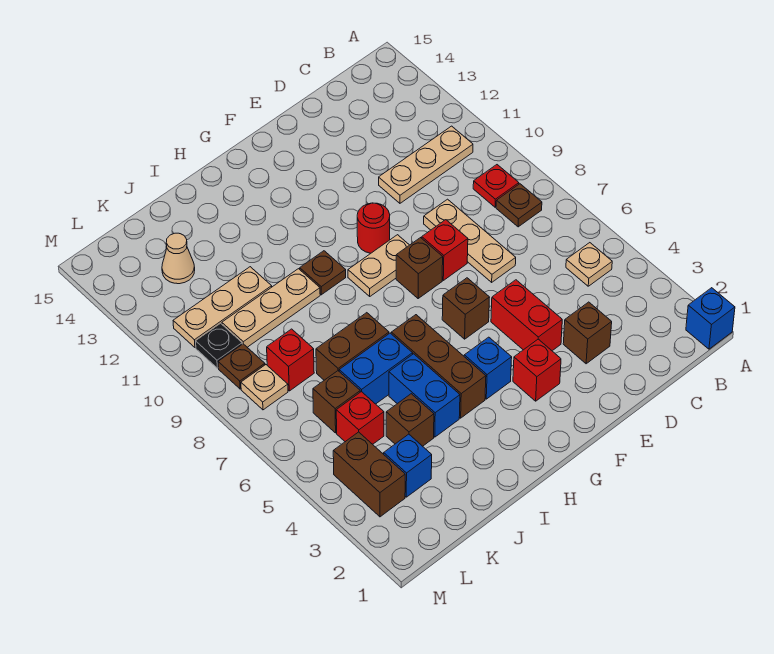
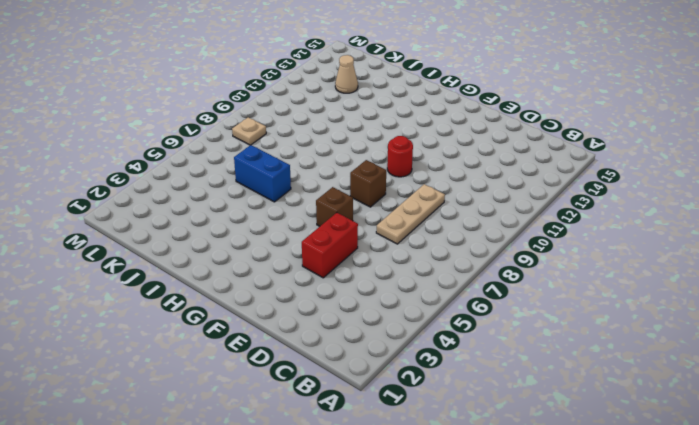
none -> blue 1x1 brick [686,288,735,349]
none -> tan 1x1 plate [566,243,612,286]
none -> brown 1x1 plate [496,184,542,227]
none -> red 1x1 plate [473,165,519,207]

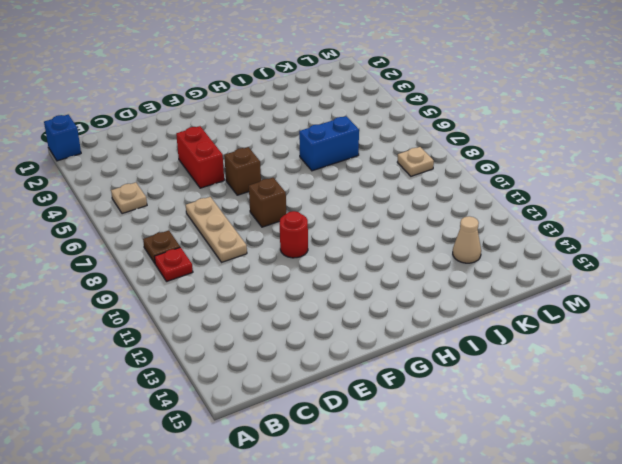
none -> tan 1x3 plate [379,126,473,203]
none -> brown 1x1 brick [563,302,612,364]
none -> red 1x1 brick [422,220,468,280]
none -> red 1x1 brick [513,339,561,401]

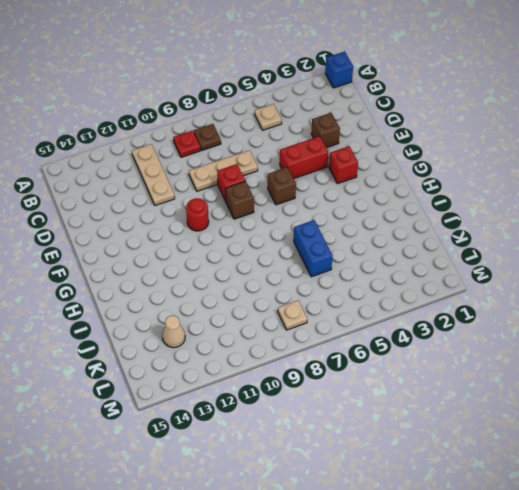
none -> tan 1x2 plate [348,235,409,296]
none -> blue 1x1 brick [464,337,512,399]
none -> brown 1x3 brick [391,315,486,418]
none -> brown 1x1 plate [300,251,346,295]

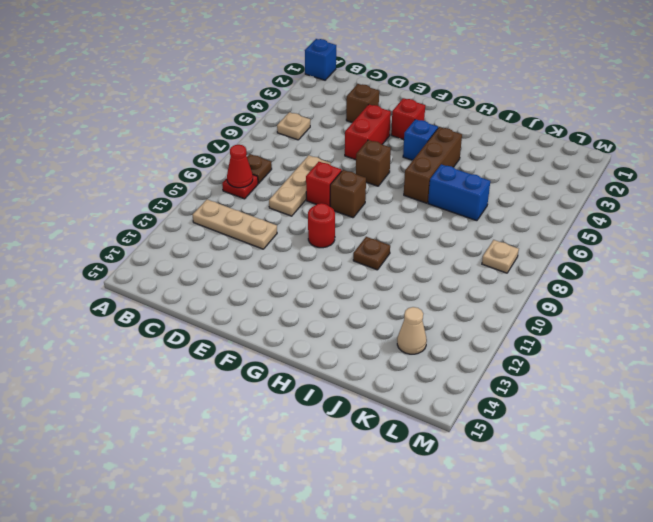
red 1x1 cone [227,145,253,188] -> none
none -> tan 1x2 plate [348,235,409,296]
none -> blue 1x2 brick [389,354,460,437]
none -> brown 1x2 brick [316,313,389,380]
none -> tan 1x3 plate [222,269,320,347]

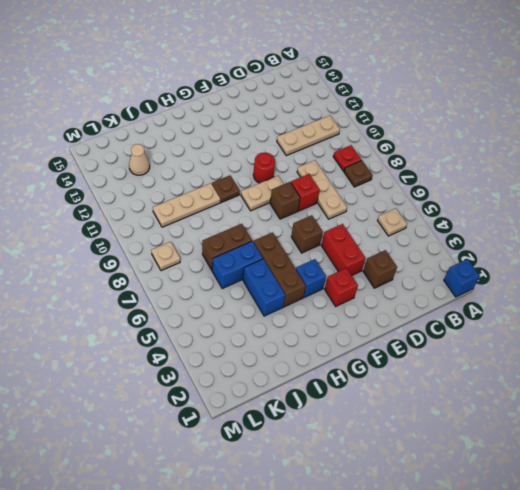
none -> brown 1x1 brick [386,394,434,446]
none -> tan 1x3 plate [173,267,272,348]
none -> blue 1x1 brick [384,434,432,497]
none -> red 1x1 brick [336,392,384,444]

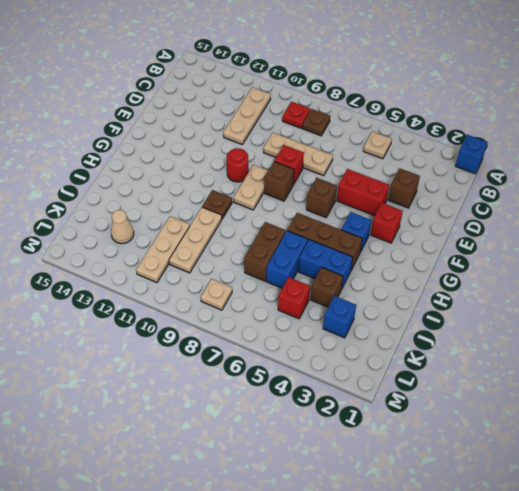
none -> brown 1x1 brick [313,371,360,433]
none -> red 1x1 brick [267,329,314,391]
none -> brown 1x2 brick [333,432,405,517]
none -> brown 1x1 plate [218,344,265,389]

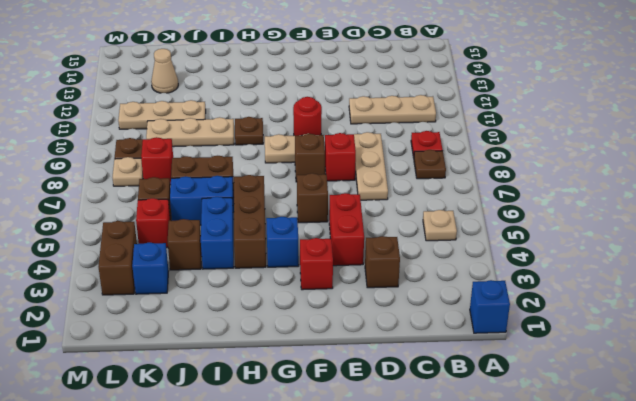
none -> black 1x1 plate [196,323,242,368]

